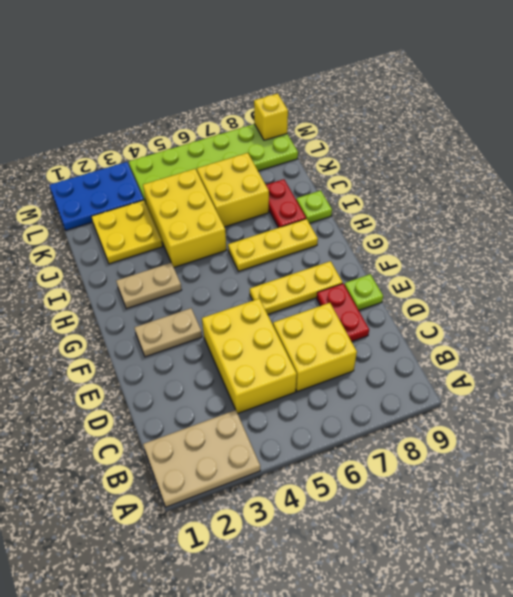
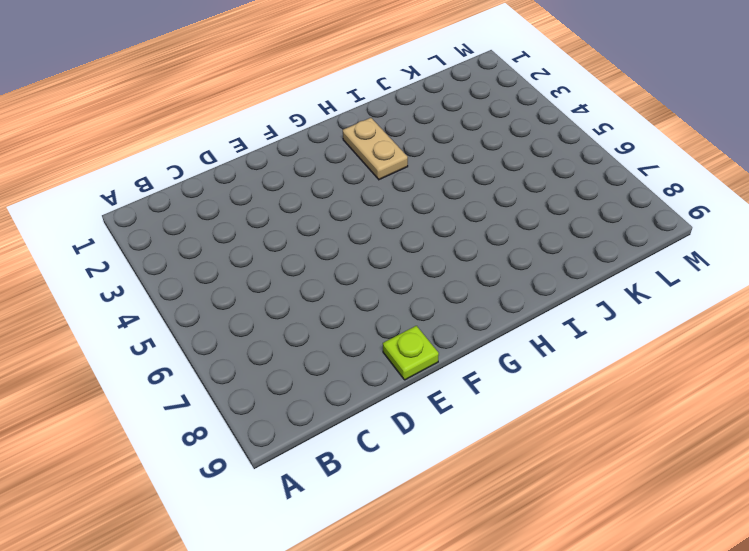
none -> tan 2x3 plate [143,410,260,507]
none -> yellow 2x3 brick [202,299,297,413]
none -> yellow 2x2 brick [273,303,357,392]

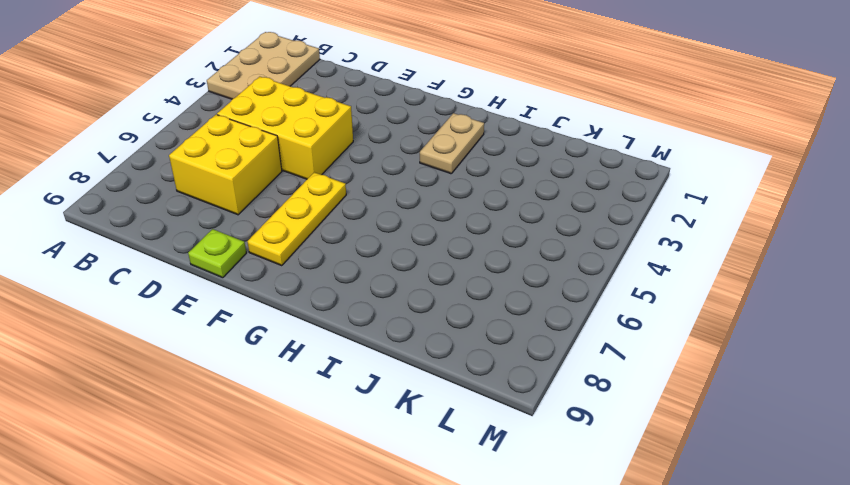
none -> red 1x2 plate [317,284,369,342]
none -> tan 1x2 plate [134,308,202,357]
none -> yellow 1x3 plate [228,219,318,271]

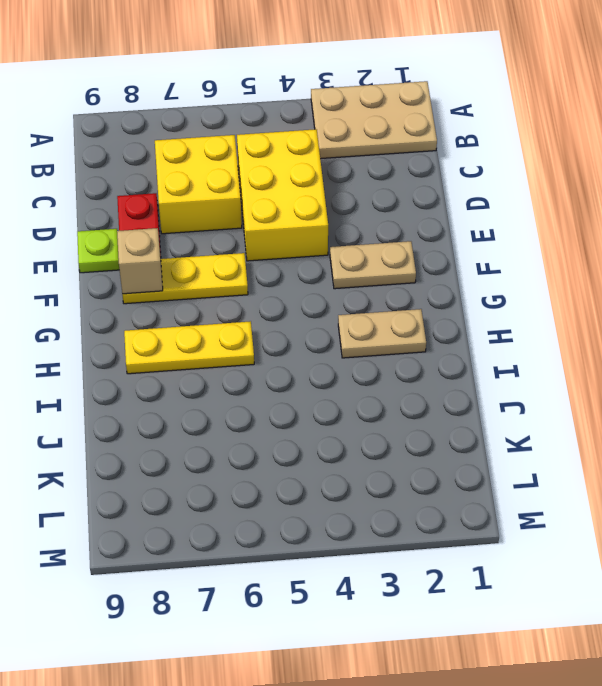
tan 1x1 brick [117,228,163,294] -> none
none -> yellow 2x3 brick [143,169,227,267]
none -> red 1x2 plate [266,179,306,228]
none -> lime 1x1 plate [296,190,332,223]

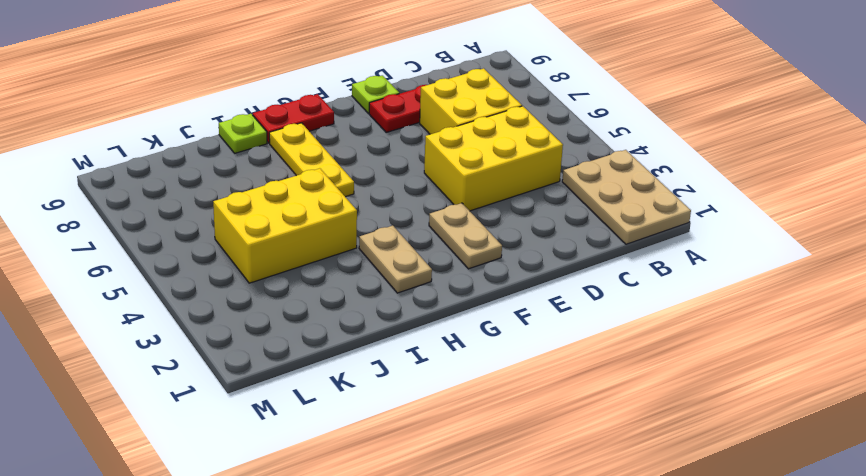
red 1x2 plate [253,94,334,143] -> red 1x2 plate moved to [266,179,306,228]
none -> yellow 1x3 plate [250,261,343,314]
none -> yellow 2x2 plate [91,200,163,264]
none -> yellow 2x2 brick [197,153,269,227]

